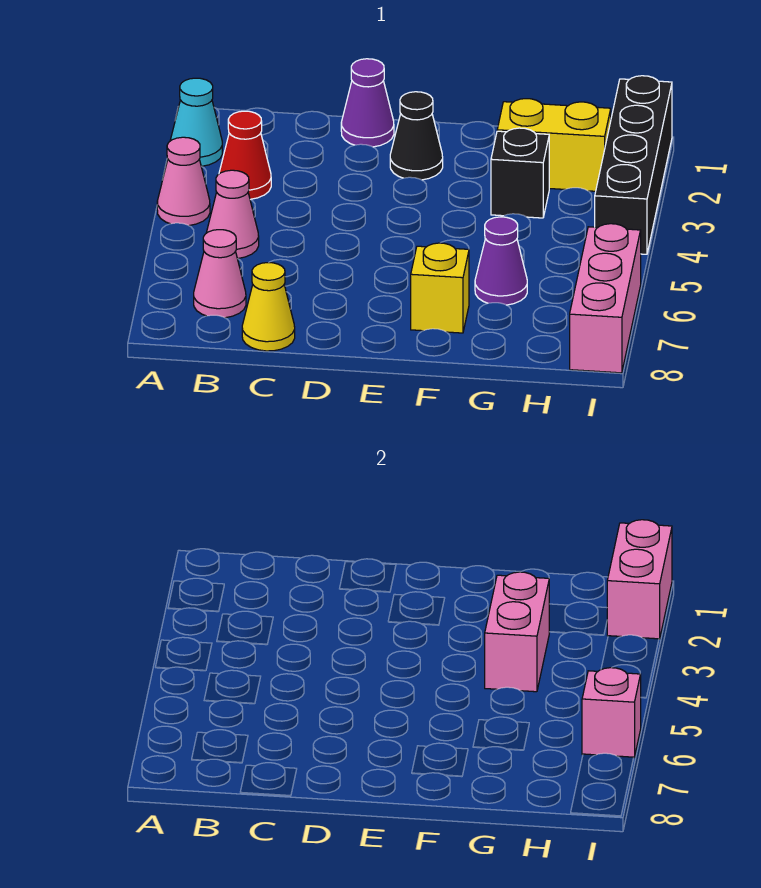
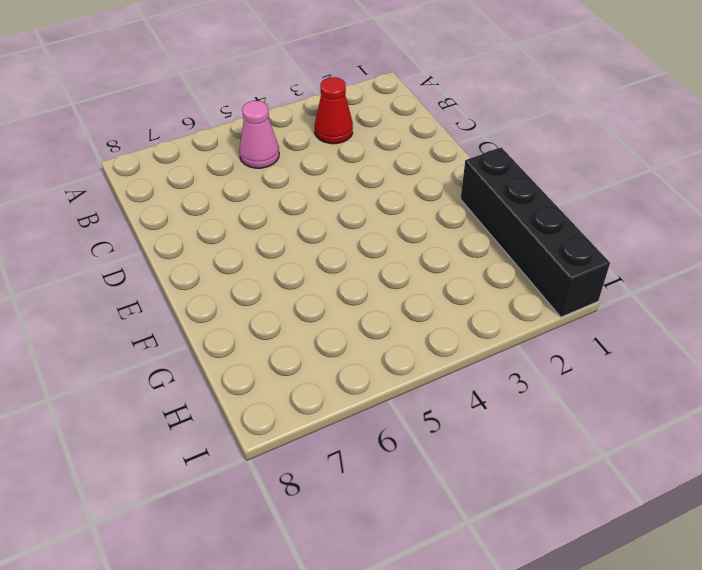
black 1x4 brick [461,148,610,317] -> black 1x4 brick turned to [595,76,672,254]
none -> cyan 1x1 cone [170,78,222,166]
none -> pink 1x1 cone [157,137,210,225]
none -> pink 1x1 cone [194,230,246,318]

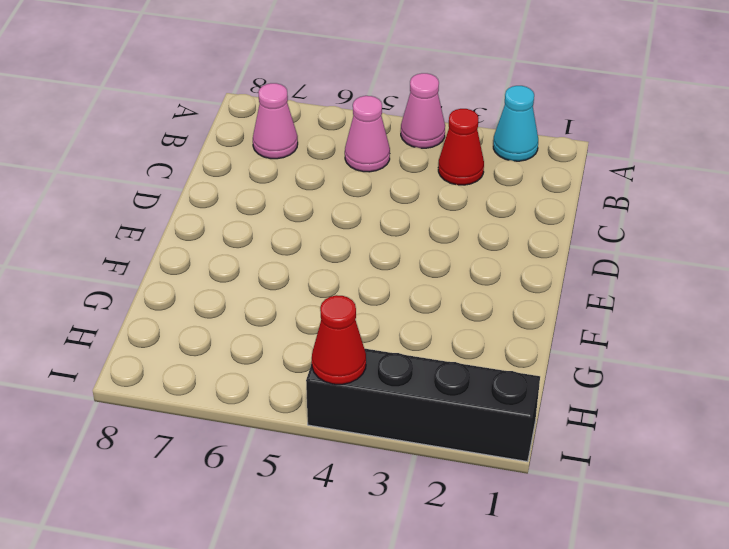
red 1x1 cone [312,295,366,384] -> none
none -> yellow 1x1 cone [242,263,295,351]
none -> purple 1x1 cone [341,59,394,147]
none -> black 1x1 cone [390,92,443,180]

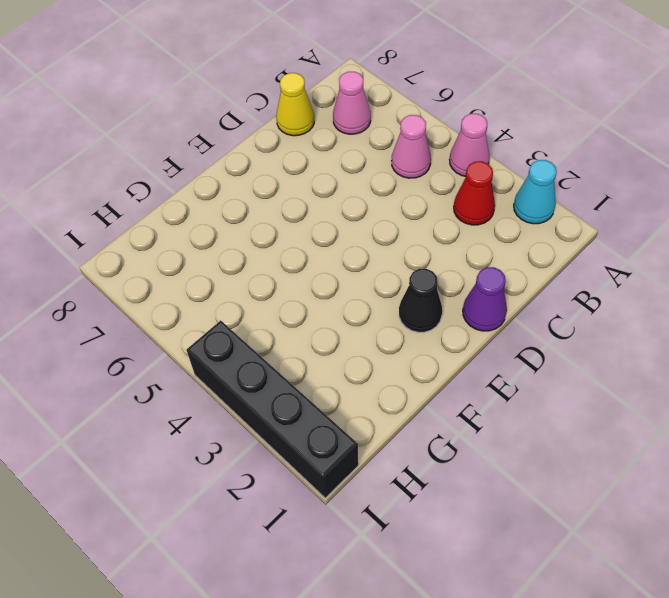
none -> yellow 1x1 brick [411,243,469,333]
none -> yellow 1x2 brick [497,99,611,191]
none -> black 1x1 brick [491,128,549,218]

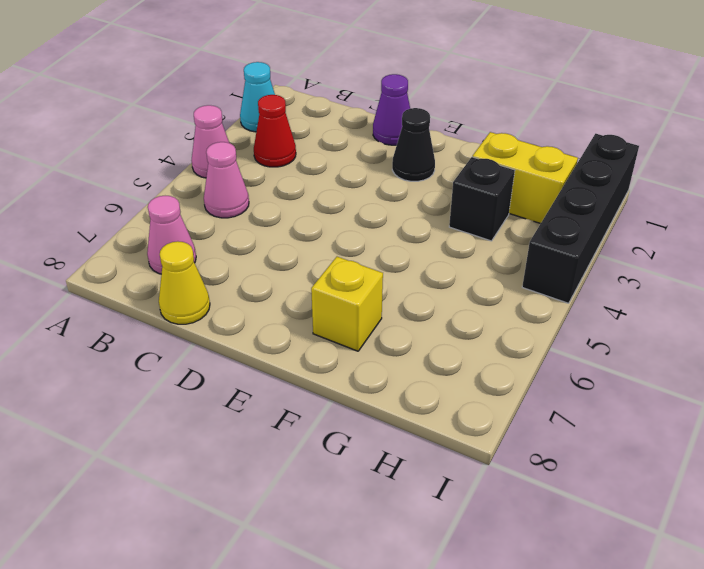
none -> purple 1x1 cone [475,217,527,305]
none -> pink 1x3 brick [570,224,641,373]
none -> pink 1x2 brick [485,572,549,692]

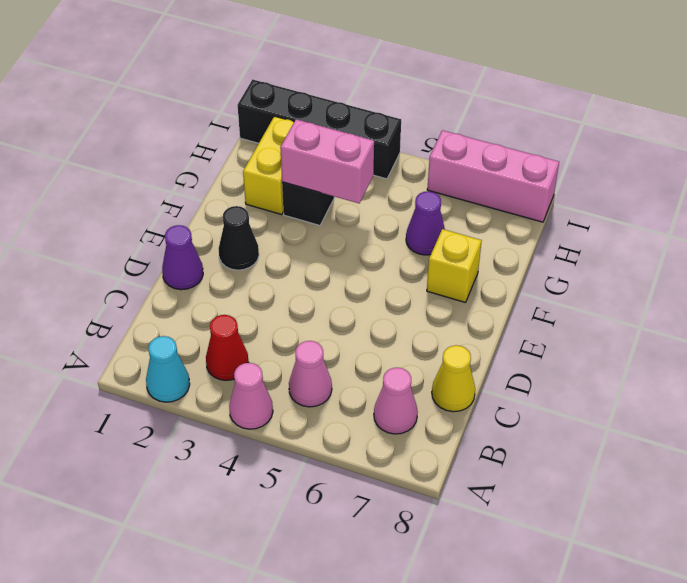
none -> pink 1x2 brick [607,520,672,639]
none -> pink 1x1 brick [582,668,641,757]

